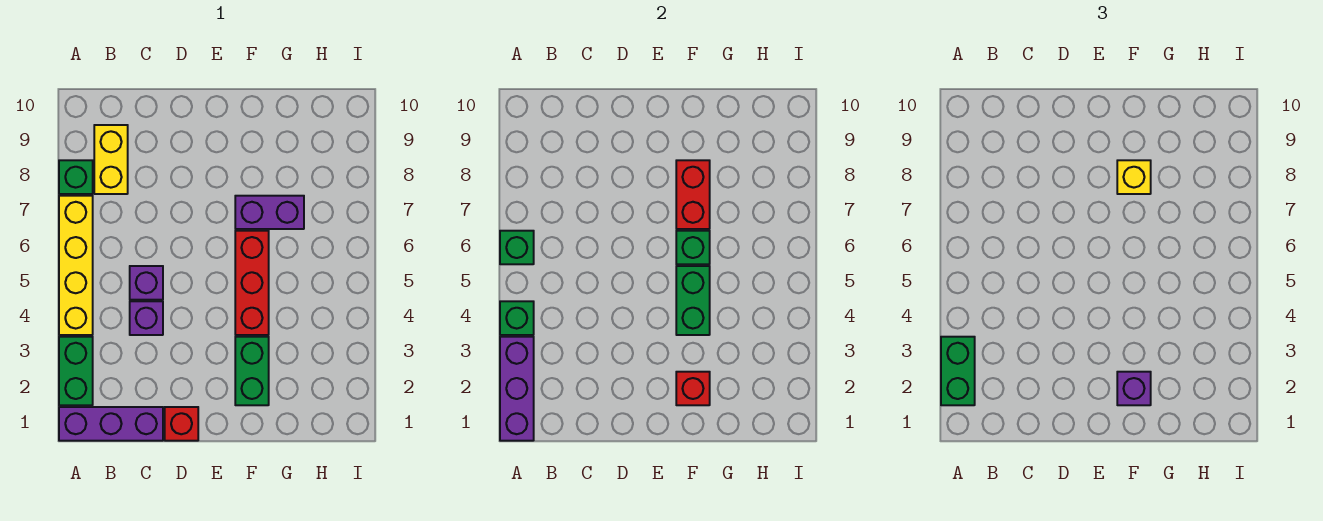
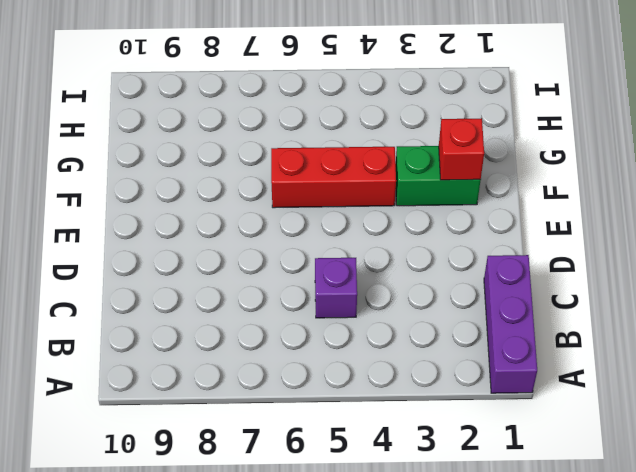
none -> green 1x2 brick [59,337,93,405]
none -> yellow 1x4 brick [59,196,93,335]
none -> green 1x1 brick [59,160,93,194]

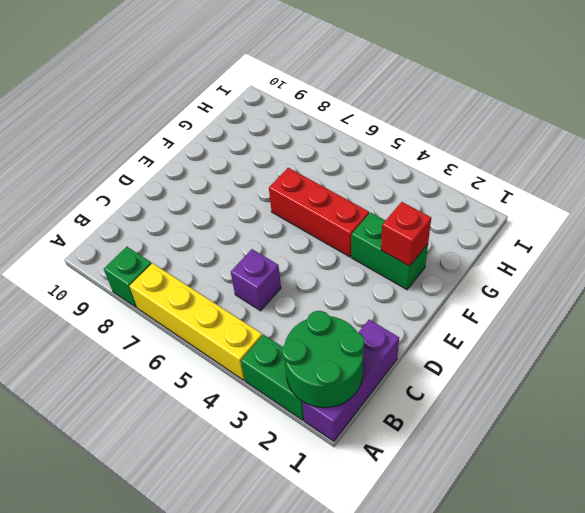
green 2x2 round brick [282,311,364,408] -> purple 1x3 brick [500,337,534,441]
none -> yellow 1x2 brick [94,125,128,194]
none -> purple 1x1 brick [130,301,163,335]
none -> red 1x1 brick [165,407,198,441]

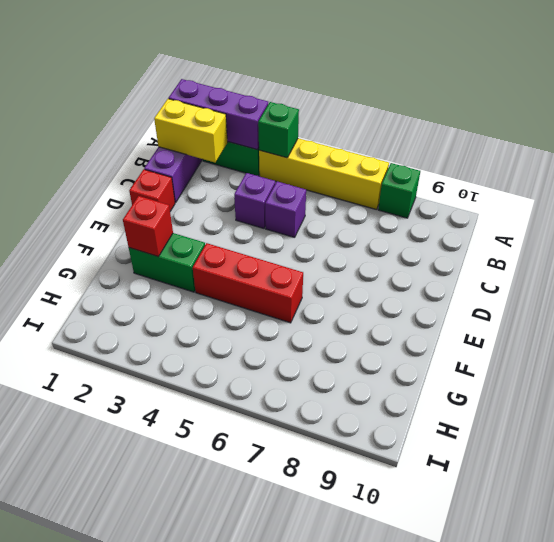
yellow 1x2 brick [154,99,228,162] -> yellow 1x2 brick moved to [94,125,128,194]
none -> purple 1x2 brick [235,196,304,229]
none -> green 1x1 brick [500,231,534,264]
none -> green 1x2 brick [676,266,710,335]

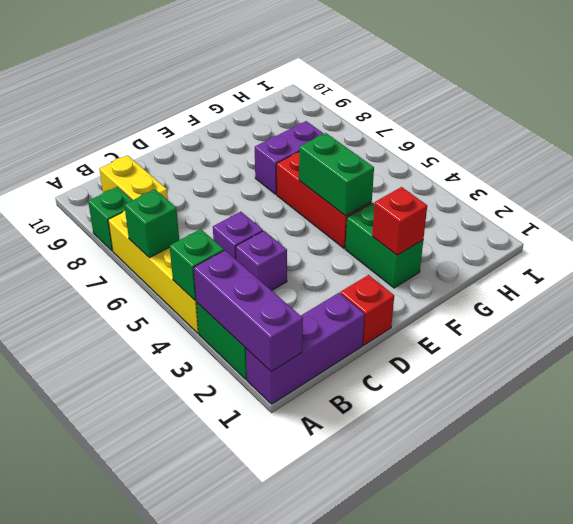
none -> green 1x1 brick [676,231,710,264]
none -> red 1x2 brick [676,160,710,229]
none -> green 1x2 brick [941,337,975,405]

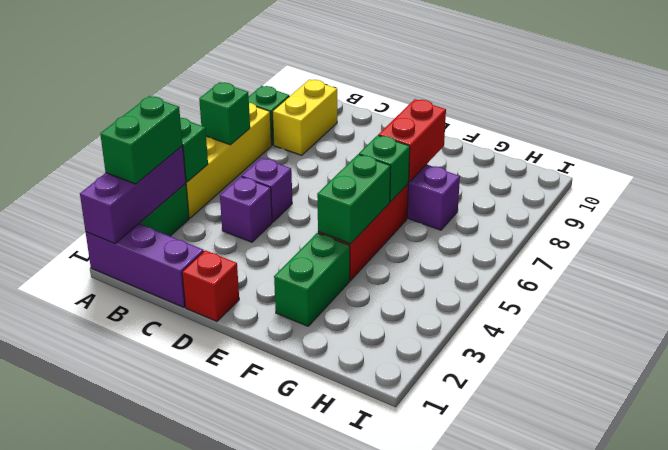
none -> red 1x1 brick [676,372,710,405]
none -> purple 1x1 brick [1117,372,1151,405]
none -> yellow 1x1 brick [1117,160,1151,194]

